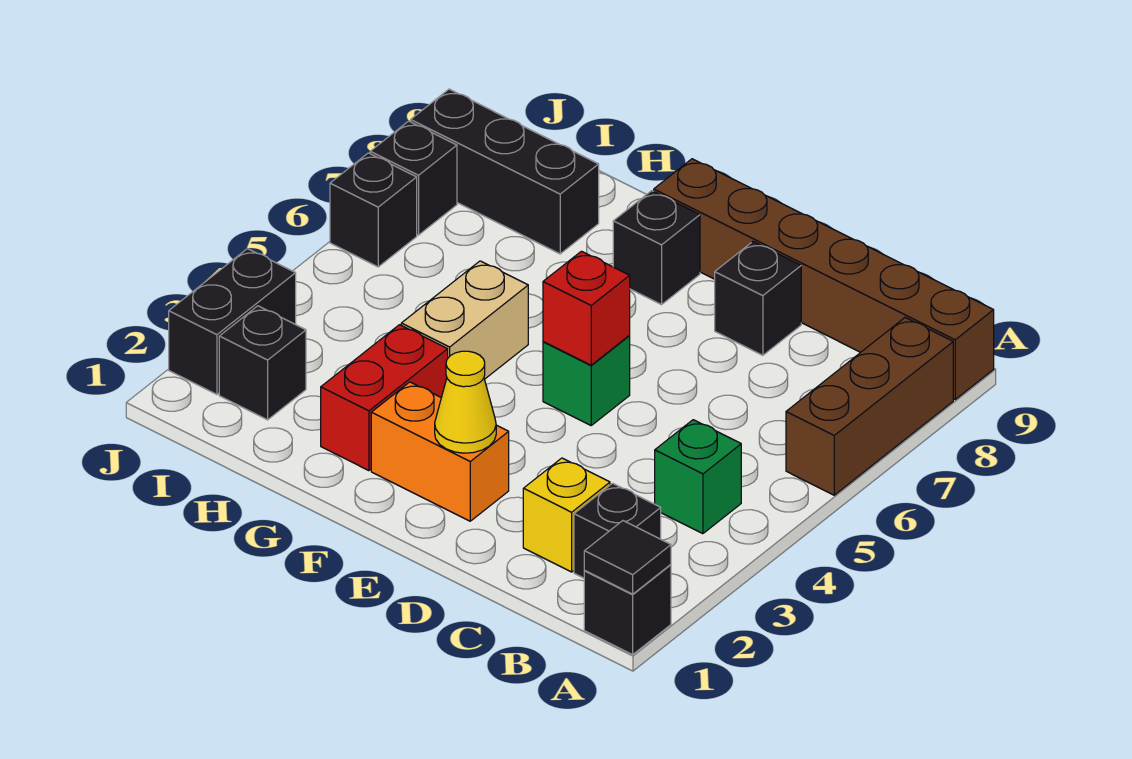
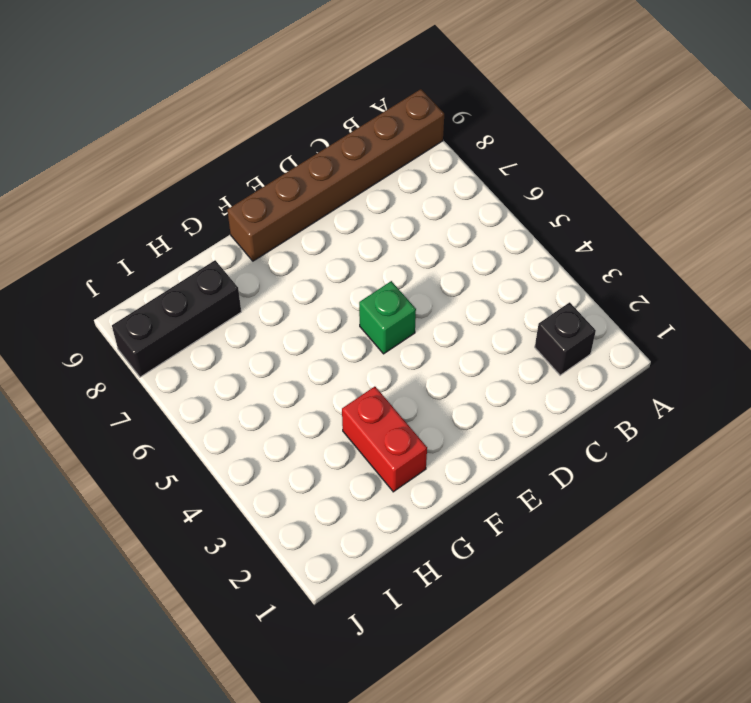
none -> black 1x1 brick [584,565,671,655]
none -> brown 1x3 brick [786,318,953,495]
none -> green 1x1 brick [655,420,741,534]

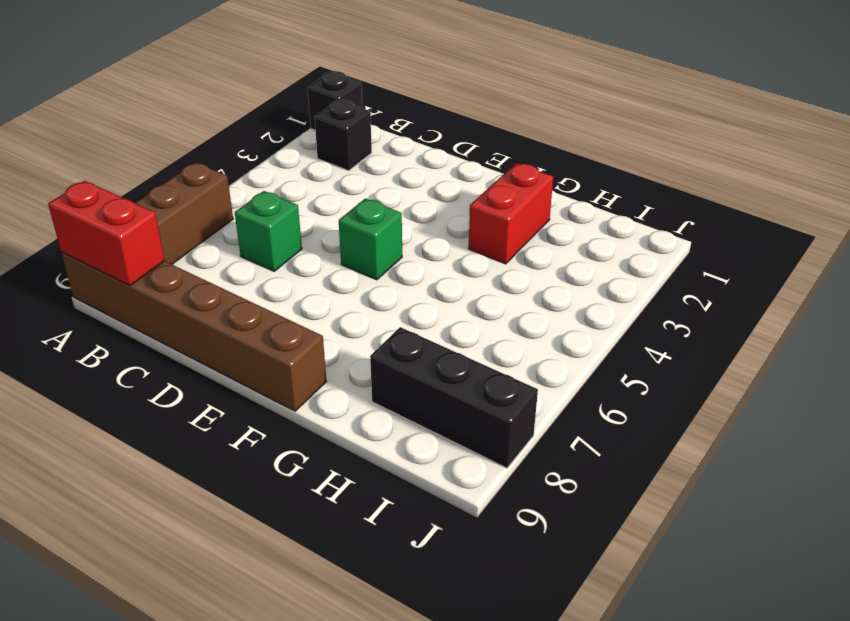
red 1x2 brick [48,181,165,286] -> none
green 1x1 brick [235,191,302,271] -> green 1x1 brick moved to [655,420,741,534]
none -> yellow 1x1 brick [523,458,610,572]
none -> black 1x1 brick [715,241,801,355]
none -> orange 1x2 brick [371,382,509,521]

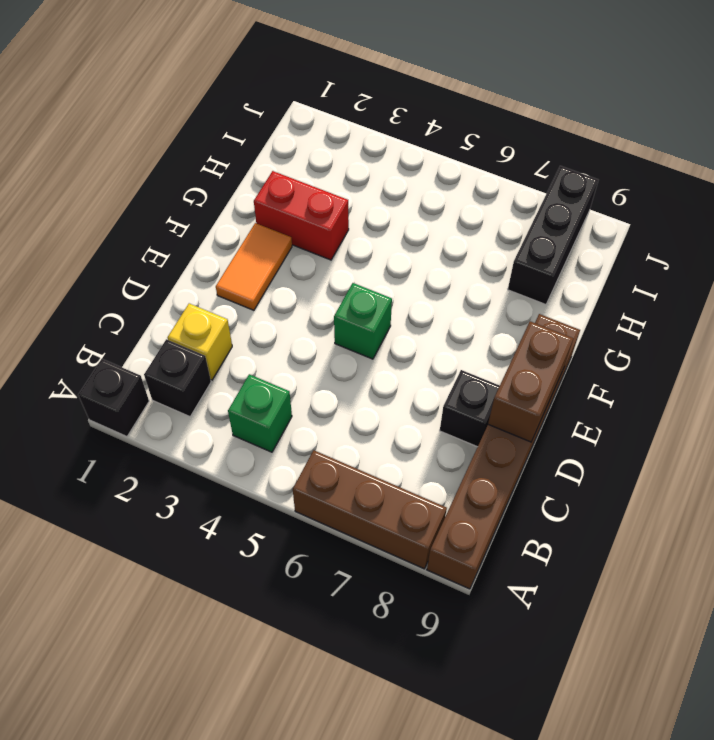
brown 1x2 brick [488,321,573,442] -> none
orange 1x2 tile [216,223,292,310] -> orange 1x2 brick [371,382,509,521]
none -> black 1x1 brick [613,191,700,305]
none -> tan 1x2 brick [401,261,528,379]
none -> black 1x1 brick [219,306,306,420]

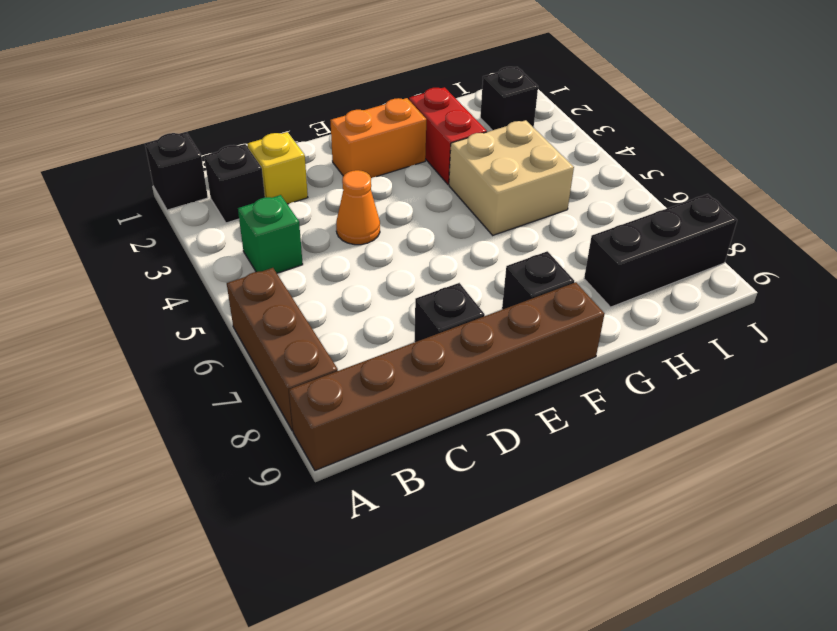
orange 1x1 cone [336,170,380,245] -> none
tan 2x2 brick [449,120,574,235] -> tan 1x2 brick [401,261,528,379]
none -> green 1x1 brick [543,336,630,425]
none -> black 1x2 brick [169,249,296,394]
none -> black 1x1 brick [330,153,417,267]

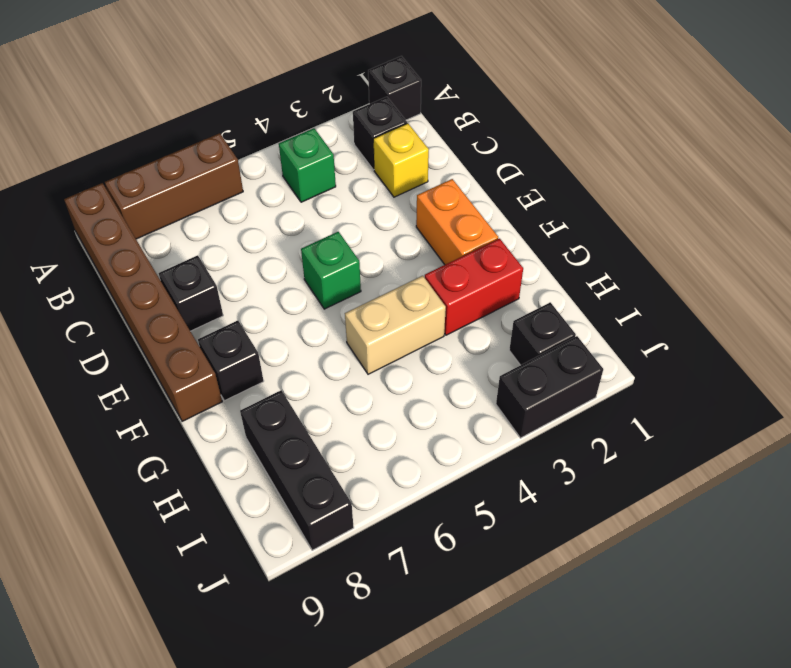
none -> black 1x1 brick [330,153,417,267]
none -> black 1x1 brick [370,121,457,235]
none -> black 1x1 tile [584,521,671,594]

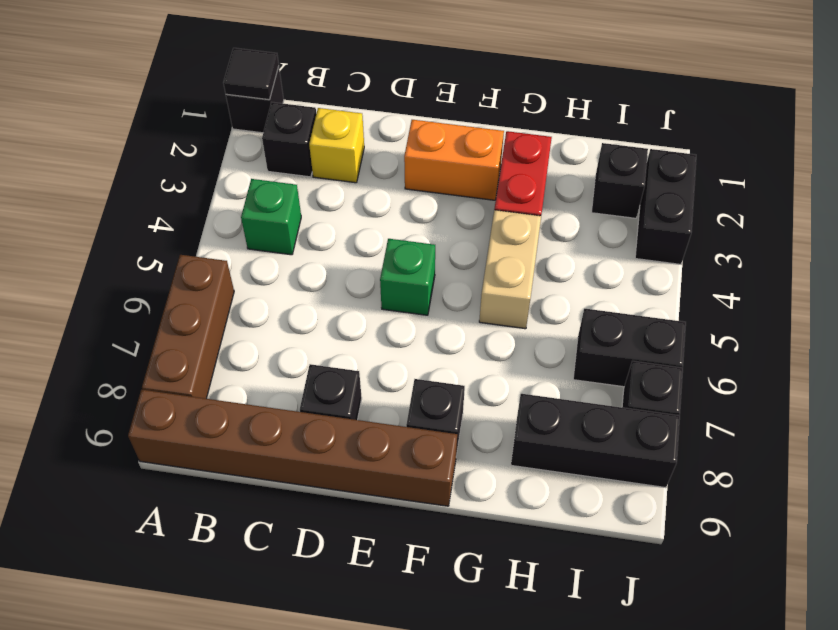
black 1x2 brick [573,308,686,387] -> black 1x1 brick [330,153,417,267]
none -> yellow 1x1 cone [435,351,496,453]
none -> red 1x1 brick [543,251,630,365]

